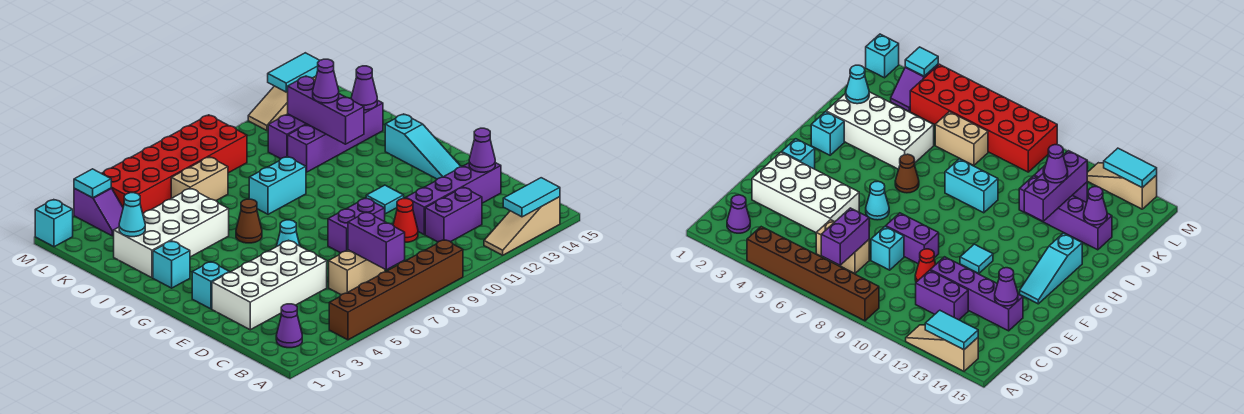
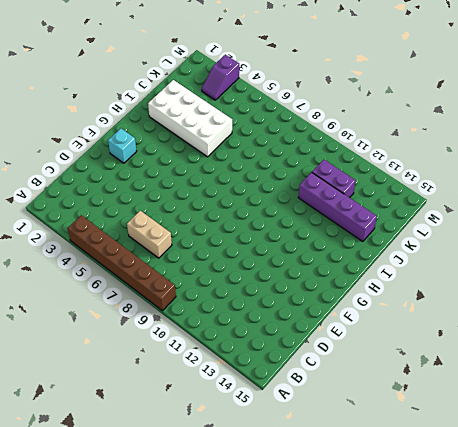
none -> tan 1x3 slope [484,197,560,255]
none -> purple 1x1 cone [276,304,302,348]
none -> purple 1x2 brick [425,187,482,242]
none -> white 2x4 brick [212,240,327,330]

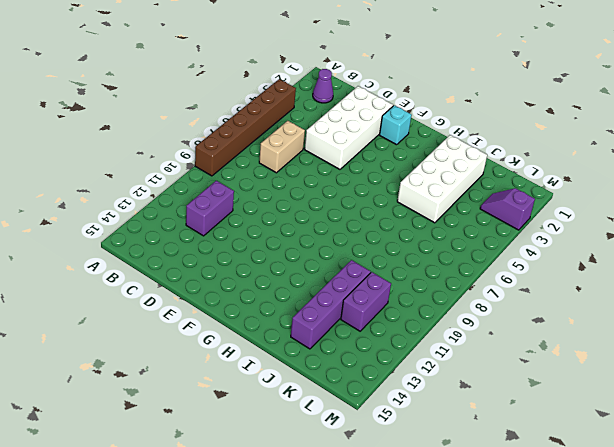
none -> tan 1x3 slope [484,197,560,255]
none -> cyan 1x1 brick [871,226,904,270]
none -> red 1x1 cone [393,199,418,242]
none -> purple 1x4 brick [406,163,501,235]

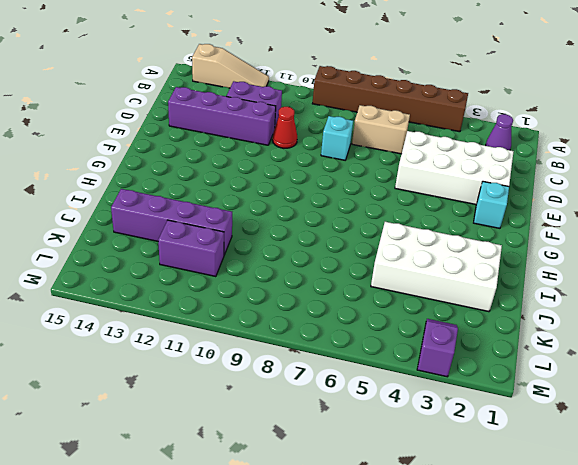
none -> purple 1x2 brick [328,198,385,253]
none -> cyan 1x1 cone [277,220,300,246]
none -> cyan 1x1 tile [366,185,404,214]
none -> cyan 1x3 slope [385,114,461,179]

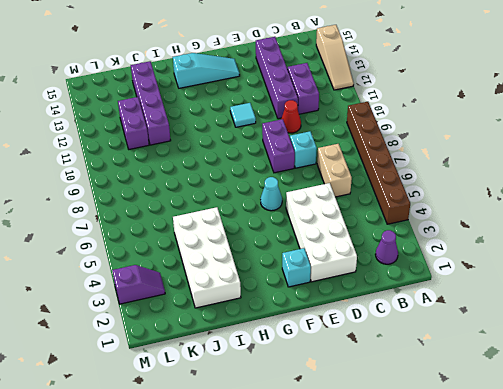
none -> cyan 1x1 brick [153,241,190,288]
none -> brown 1x1 cone [236,199,262,243]
none -> cyan 1x2 brick [249,156,306,214]
none -> tan 1x2 brick [171,157,228,201]

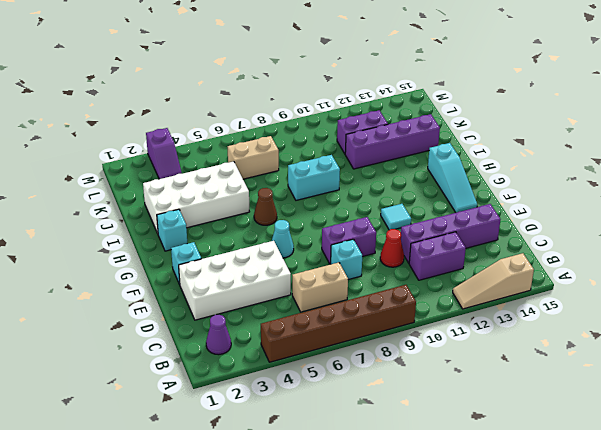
none -> red 2x6 brick [101,115,247,214]
none -> cyan 1x1 brick [35,200,73,247]
none -> tan 1x3 slope [248,76,316,131]
none -> cyan 1x2 tile [503,178,560,217]

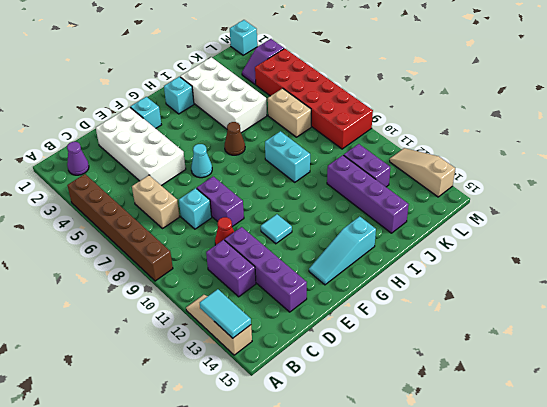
none -> purple 1x2 brick [348,212,405,270]
none -> purple 1x1 cone [469,128,495,172]
none -> purple 1x3 brick [288,76,364,144]
none -> cyan 1x1 cone [119,193,145,237]

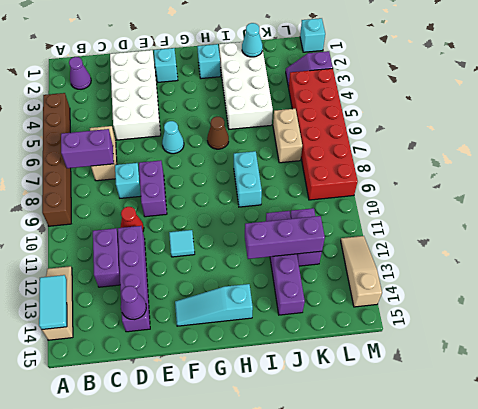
none -> purple 1x1 cone [351,66,377,110]
none -> cyan 1x1 tile [74,169,111,198]
none -> cyan 1x2 tile [268,53,320,92]
none -> purple 1x1 cone [313,59,339,103]

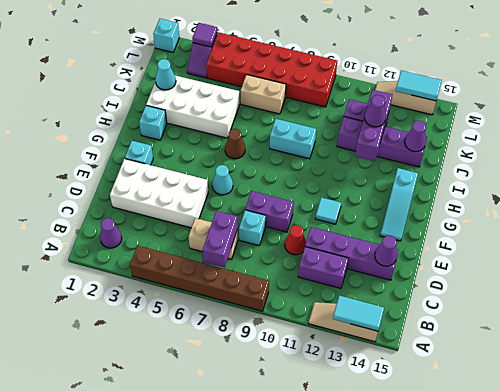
purple 1x1 tile [192,23,217,47] -> cyan 1x1 tile [74,169,111,198]

